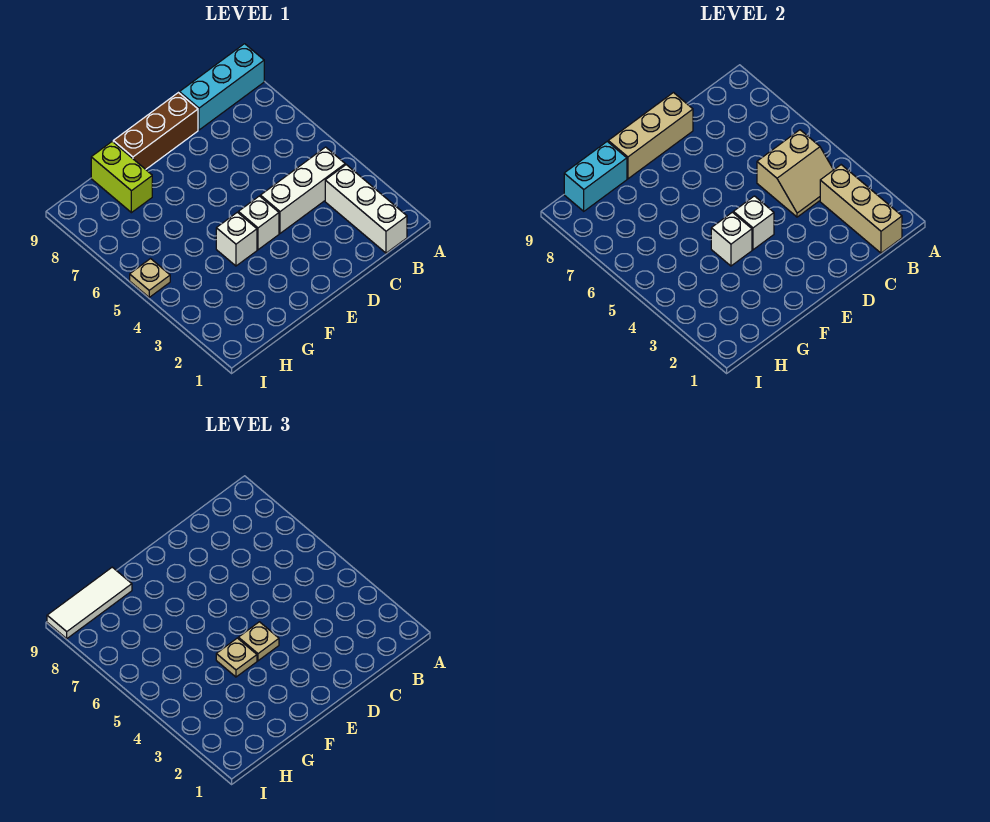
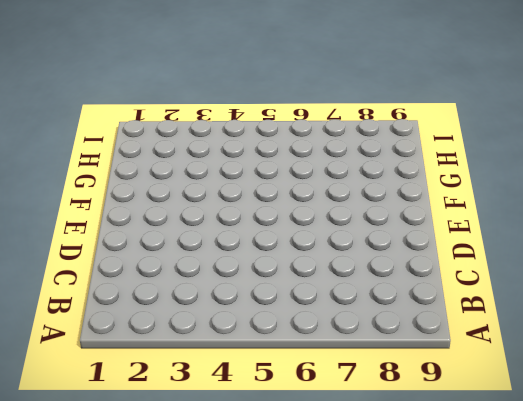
none -> cyan 1x3 brick [179,44,264,130]
none -> white 1x3 brick [325,165,407,253]
none -> white 1x3 brick [260,147,345,233]

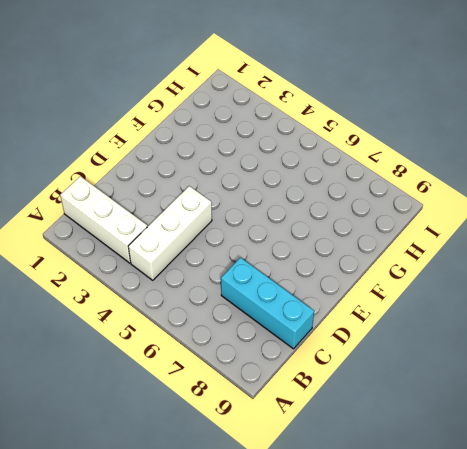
cyan 1x3 brick [221,258,314,349] -> cyan 1x3 brick turned to [179,44,264,130]
none -> brown 1x3 brick [113,93,198,169]
none -> white 1x1 brick [238,196,279,250]
none -> white 1x1 brick [216,212,257,266]

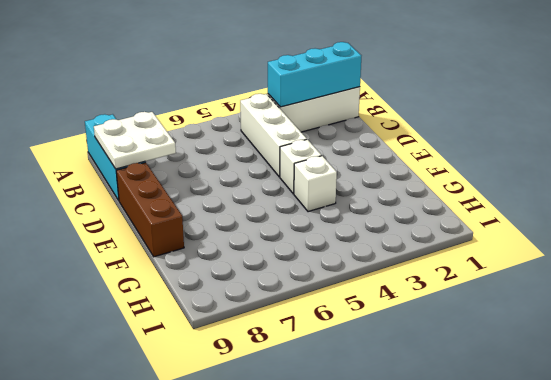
cyan 1x3 brick [268,42,361,107] -> tan 1x3 brick [820,165,902,253]
white 2x2 plate [94,112,176,169] -> none
none -> lime 1x2 brick [91,142,152,213]
none -> tan 1x1 plate [130,259,170,297]
none -> tan 2x2 slope [757,130,833,217]

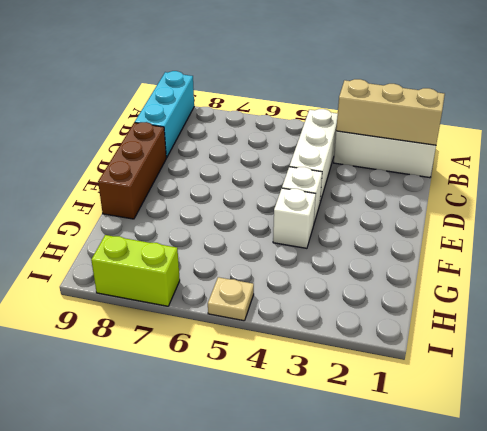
lime 1x2 brick [91,235,180,306] -> lime 1x2 brick moved to [91,142,152,213]
none -> tan 2x2 slope [757,130,833,217]
none -> tan 1x3 brick [608,93,693,179]
none -> white 1x1 brick [733,196,774,250]

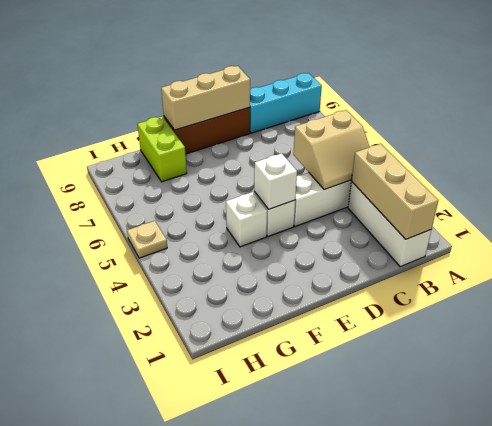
none -> white 1x1 brick [711,212,752,266]
none -> cyan 1x2 brick [564,142,627,211]
none -> tan 1x1 plate [238,622,279,661]

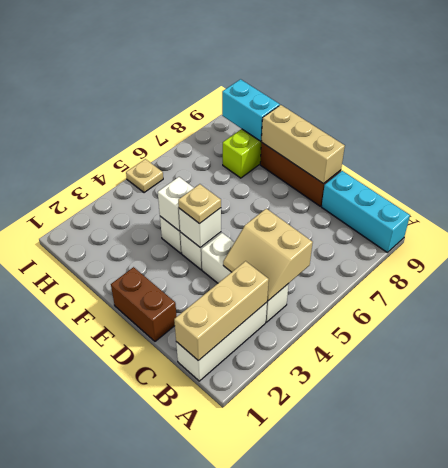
brown 1x2 brick [111,267,177,341] -> none
none -> tan 1x1 plate [216,638,257,677]
none -> white 1x3 tile [47,567,132,639]

